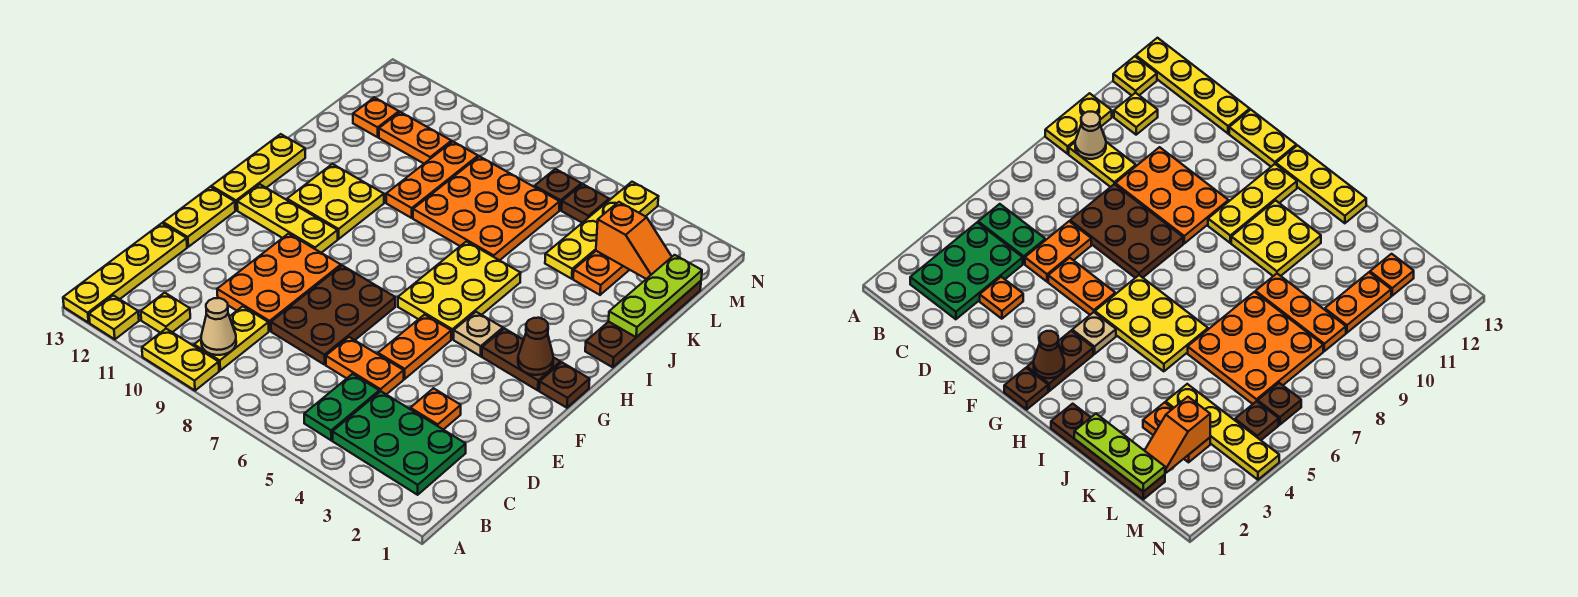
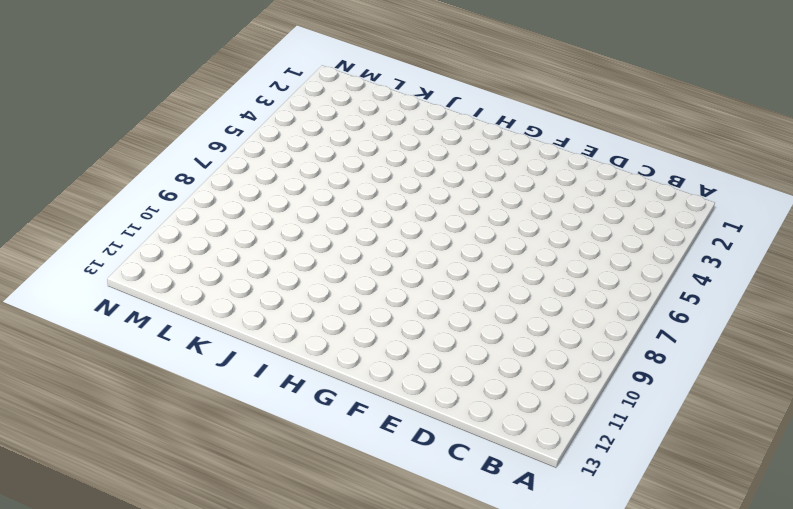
none -> yellow 1x2 plate [142,329,219,391]
none -> yellow 1x1 plate [89,295,139,339]
none -> yellow 1x4 plate [63,223,187,323]
none -> green 2x3 plate [333,391,466,495]

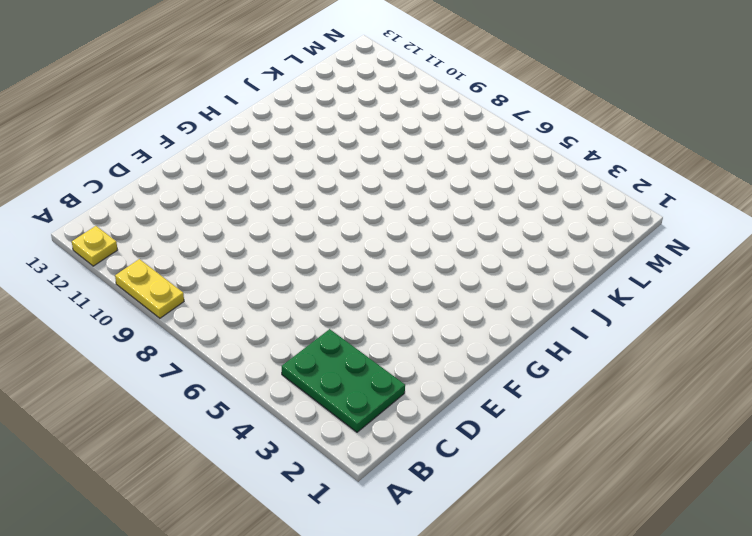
none -> yellow 1x4 plate [63,223,187,323]
none -> green 1x2 plate [304,374,379,440]
none -> yellow 1x2 plate [194,306,269,370]
none -> yellow 1x1 plate [141,293,190,333]

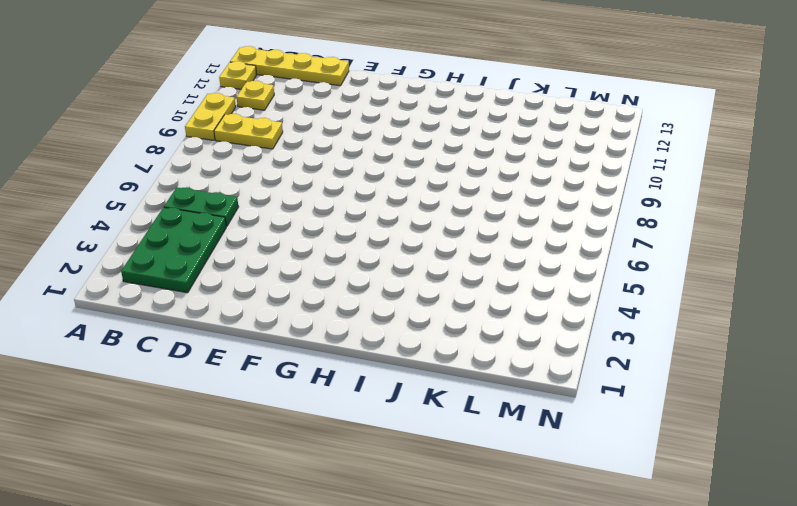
none -> orange 1x1 plate [410,388,461,430]
none -> orange 1x2 plate [326,337,404,394]
none -> brown 2x3 plate [271,266,395,365]
none -> orange 2x3 plate [217,234,341,331]

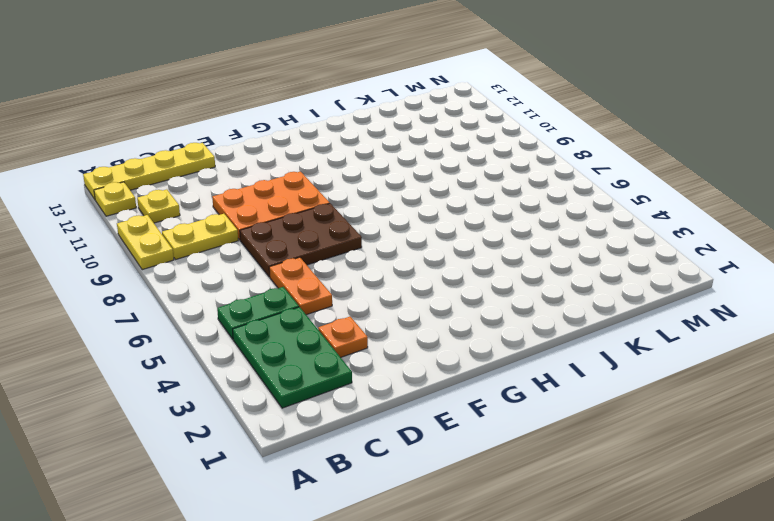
none -> orange 1x2 plate [378,315,451,379]
none -> yellow 1x2 plate [163,187,235,247]
none -> brown 1x1 plate [539,362,590,408]
none -> brown 1x2 plate [482,328,560,390]

